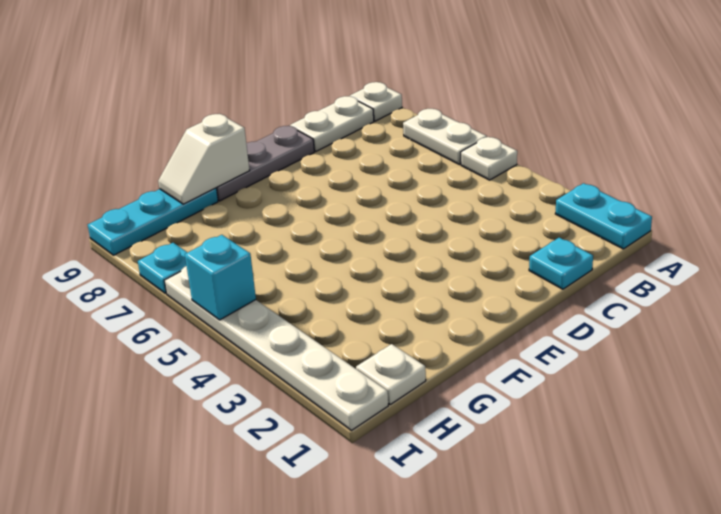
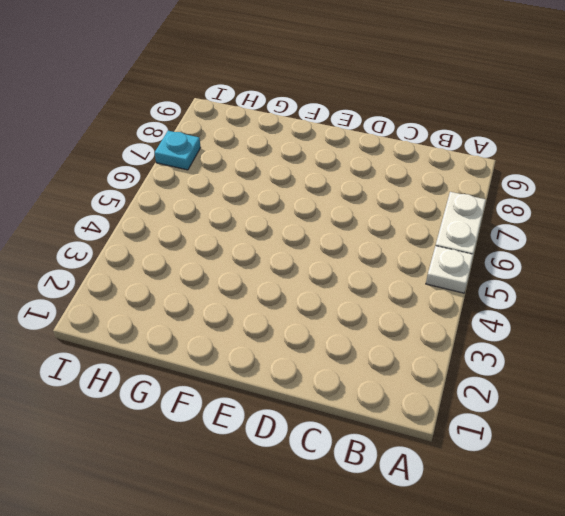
none -> cyan 1x2 plate [555,183,652,249]
none -> white 1x1 plate [350,82,402,121]
none -> white 1x2 plate [290,96,374,152]

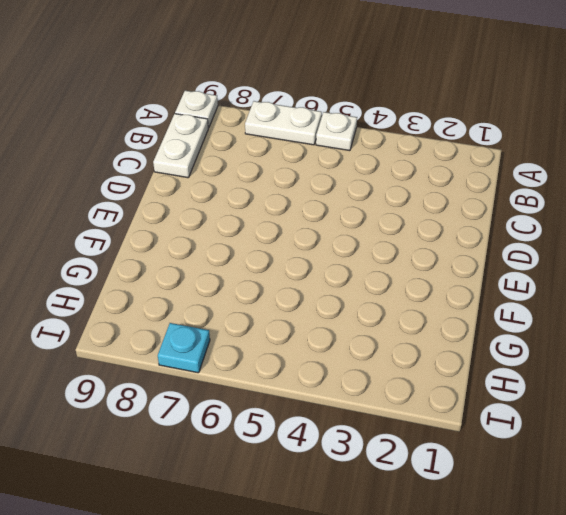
none -> cyan 1x2 plate [555,183,652,249]
none -> cyan 1x1 plate [529,238,593,289]
none -> grey 1x3 plate [216,126,314,201]

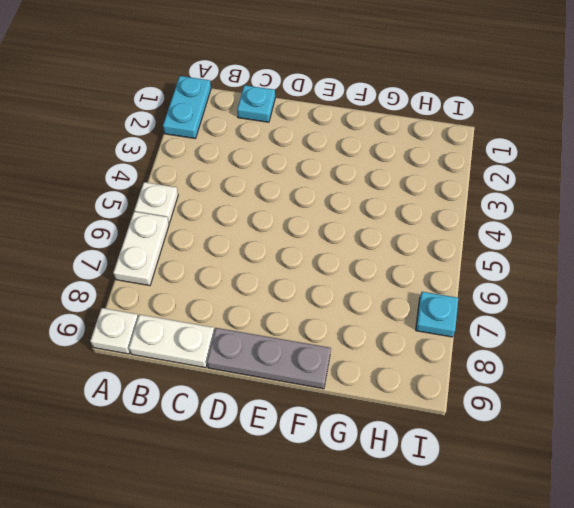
none -> cyan 1x3 plate [88,188,218,255]
none -> white 1x1 plate [356,344,426,404]
none -> white 1x6 plate [164,266,388,430]

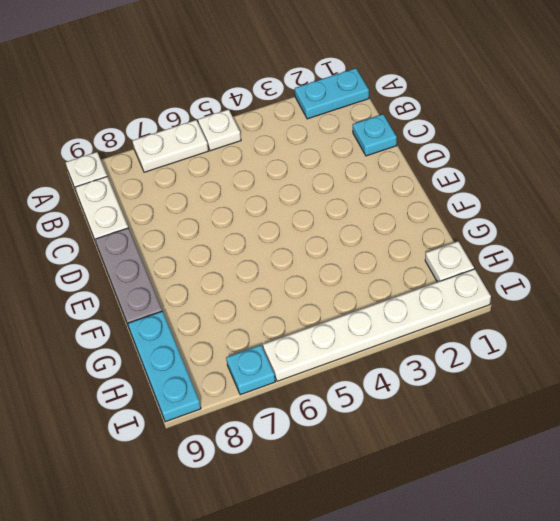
none -> white 1x2 slope [158,114,250,204]
none -> cyan 1x1 brick [185,235,256,320]

